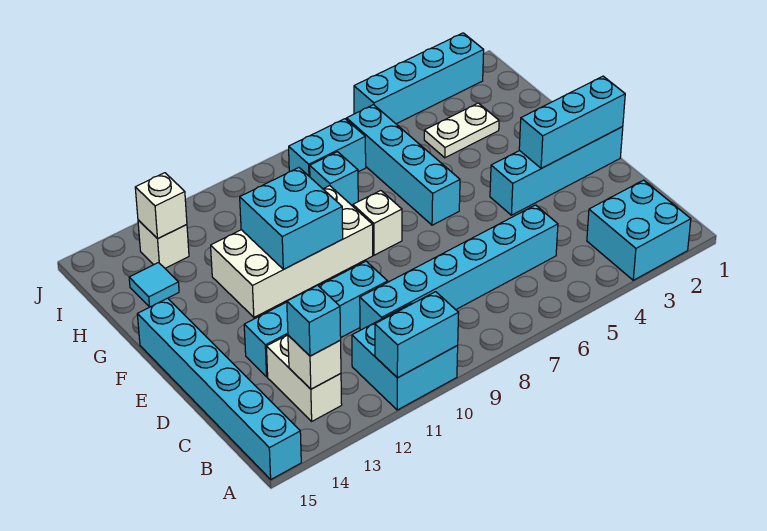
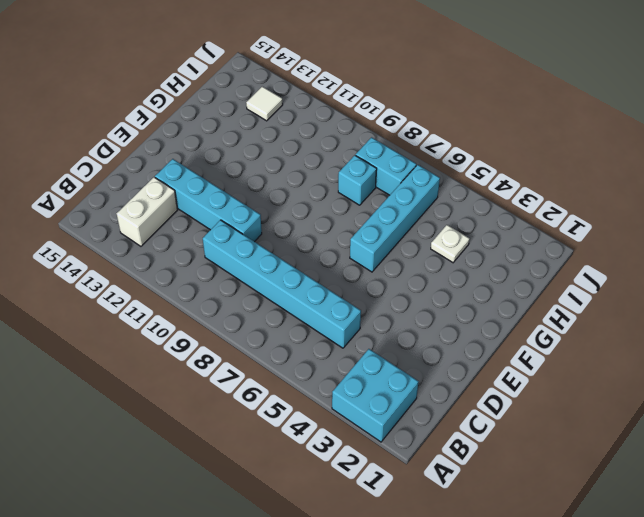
white 1x1 plate [431,225,470,263] -> white 1x2 plate [424,103,499,158]
white 1x1 tile [246,87,283,121] -> white 1x1 brick [138,220,189,268]
none -> cyan 2x2 brick [352,303,458,410]
none -> cyan 1x6 brick [137,298,301,479]
none -> cyan 1x4 brick [490,127,623,215]

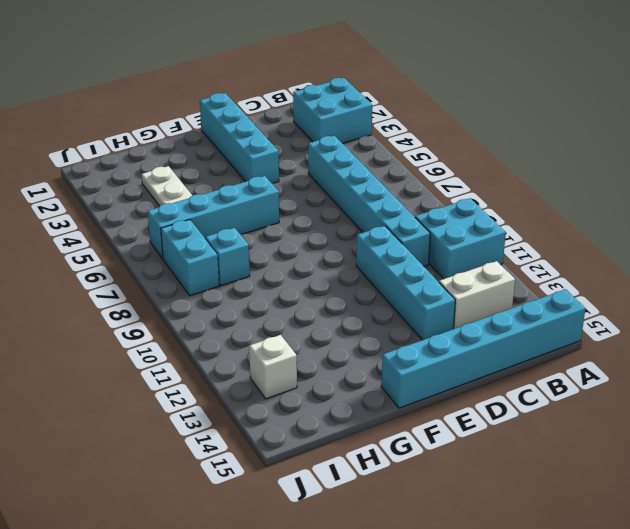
none -> white 1x1 brick [353,191,402,255]
none -> white 2x4 brick [211,186,373,317]
none -> cyan 1x1 tile [129,263,179,307]

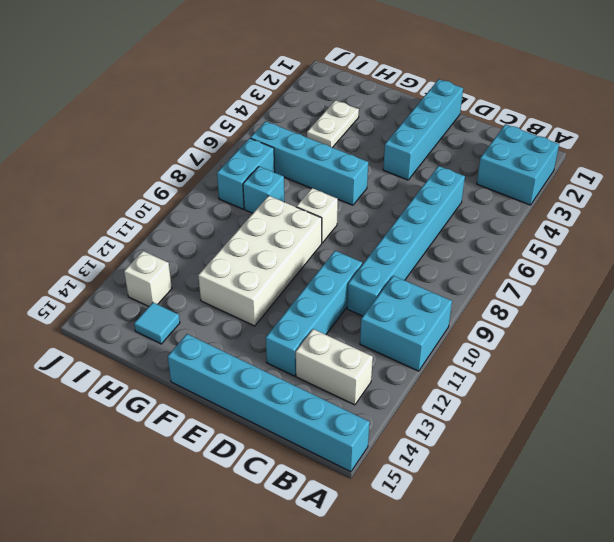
none -> cyan 1x4 brick [354,33,484,124]
none -> cyan 1x2 brick [375,292,459,378]
none -> white 1x1 brick [288,335,341,389]

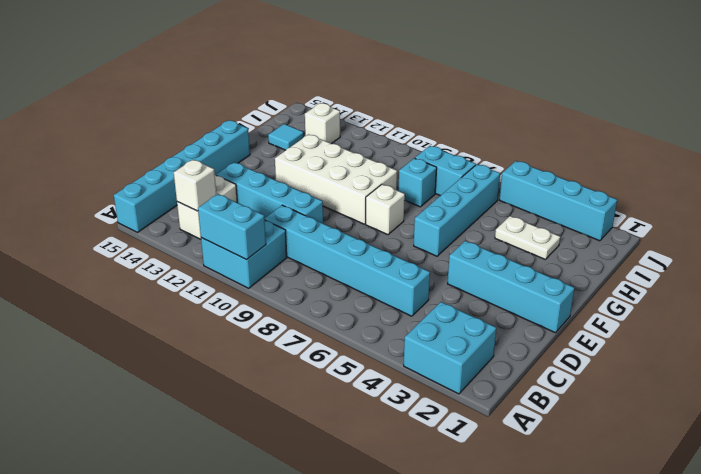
none -> cyan 1x3 brick [519,76,625,169]
none -> cyan 2x2 brick [240,168,343,269]
none -> white 1x1 brick [135,173,187,239]

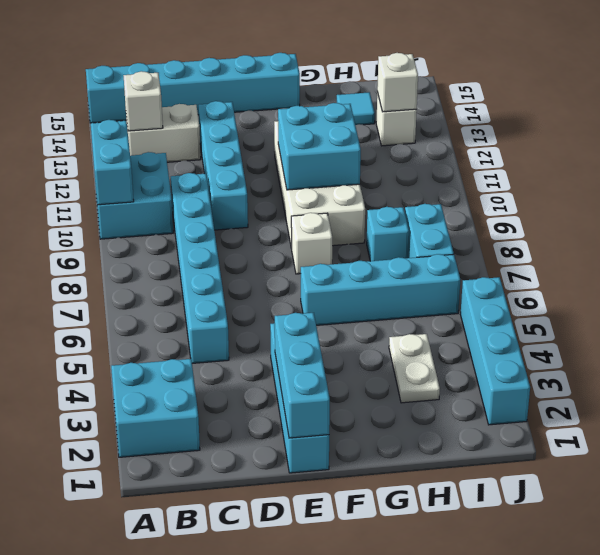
none -> cyan 1x1 brick [287,285,341,356]

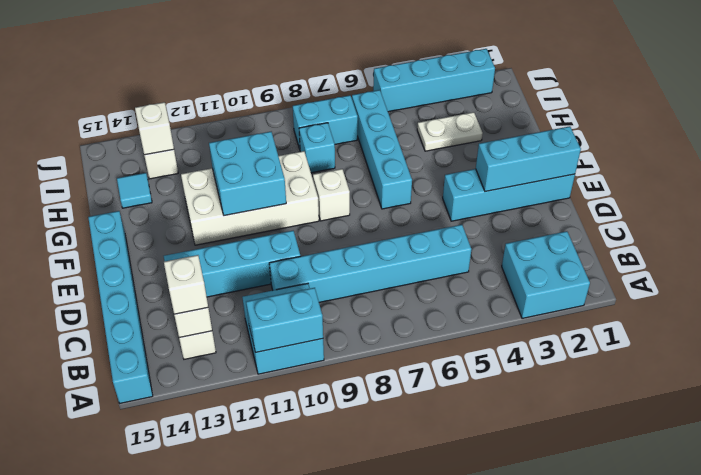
white 1x1 brick [164,255,208,314] -> cyan 1x1 brick [287,285,341,356]

